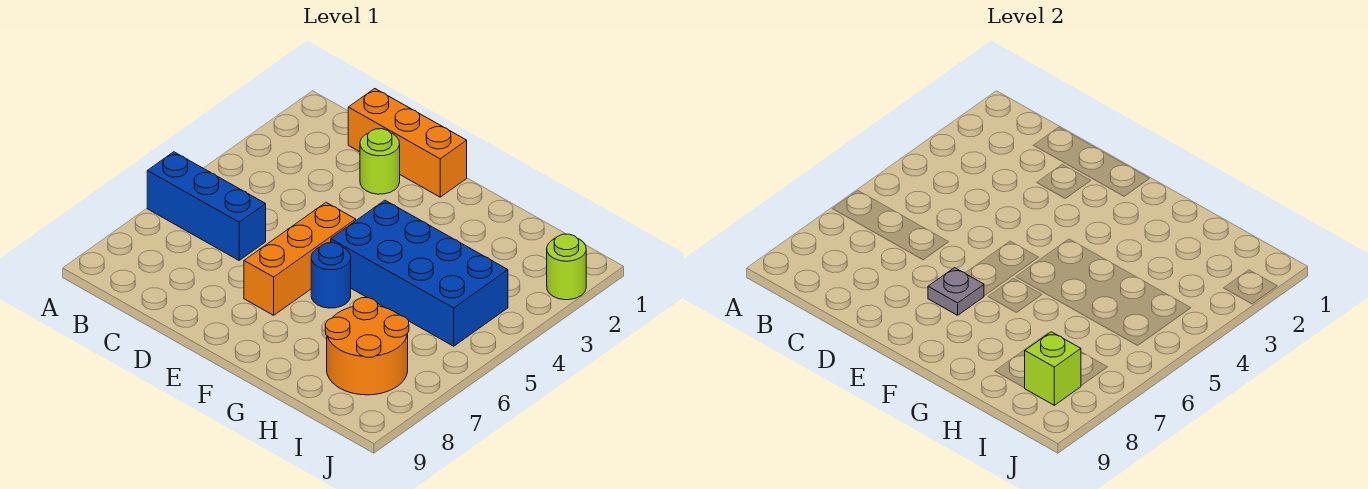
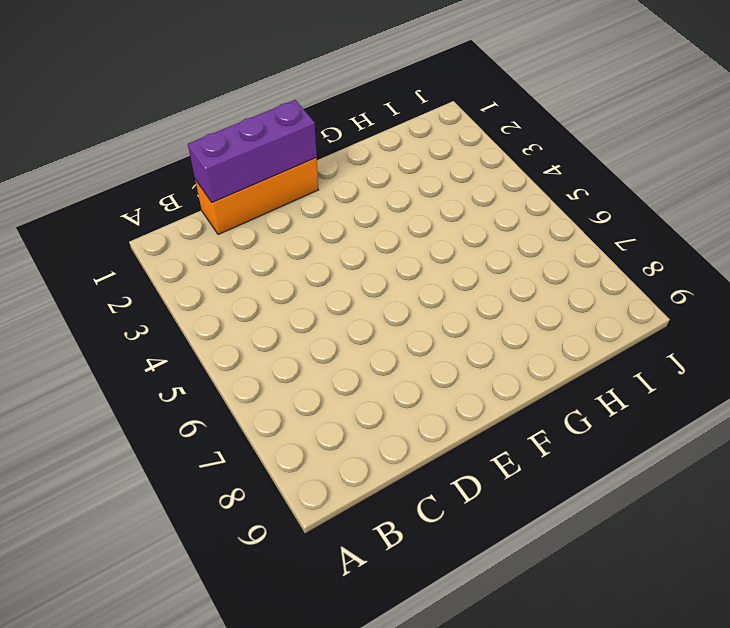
purple 1x3 brick [188,100,317,203] -> none
none -> blue 1x3 brick [147,152,266,260]
none -> lime 1x1 round brick [360,129,400,194]

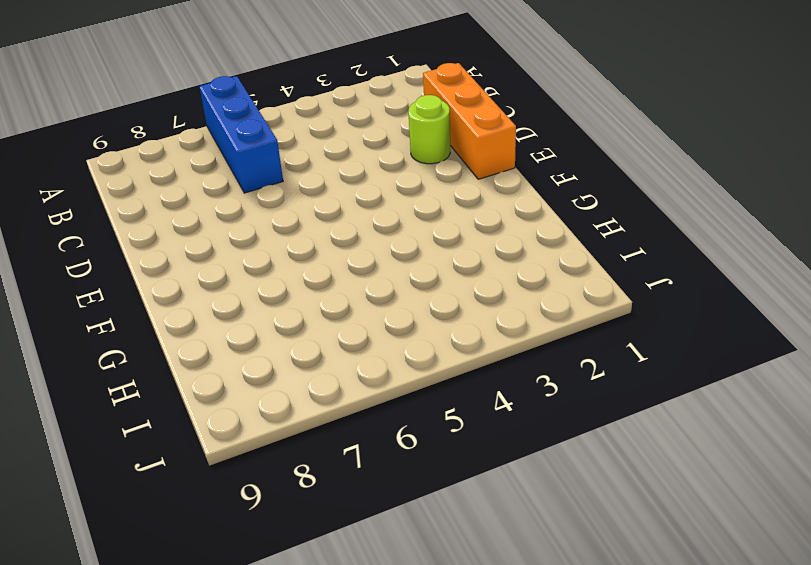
none -> orange 1x3 brick [244,203,356,315]
none -> blue 2x4 brick [331,200,508,346]

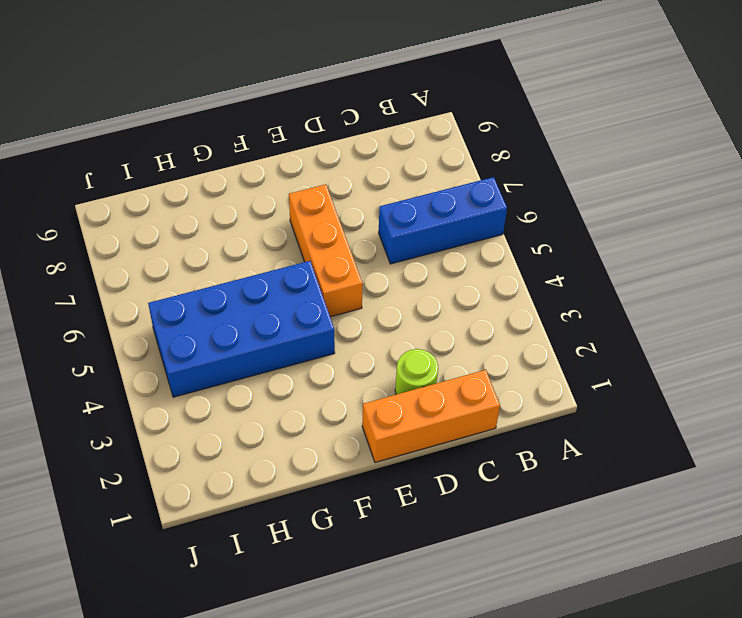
none -> blue 1x1 round brick [311,243,351,308]
none -> orange 2x2 round brick [325,298,409,395]

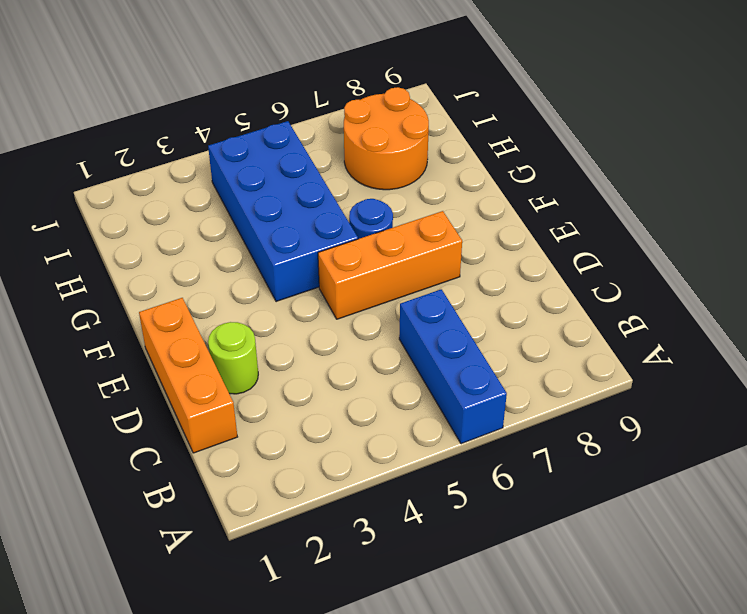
none -> lime 1x1 round brick [547,234,586,300]
none -> grey 1x1 plate [928,268,984,315]

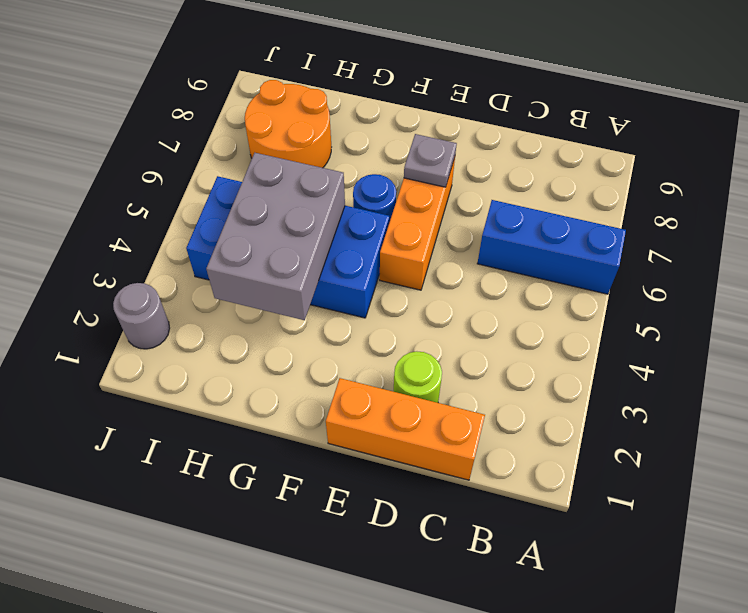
grey 2x3 brick [206,153,345,320] -> none
grey 1x1 round brick [113,283,170,349] -> lime 1x1 round brick [547,234,586,300]
none -> lime 1x1 brick [1025,332,1081,405]

